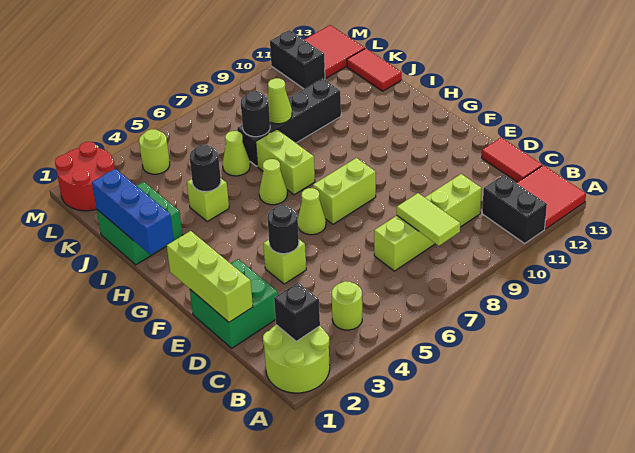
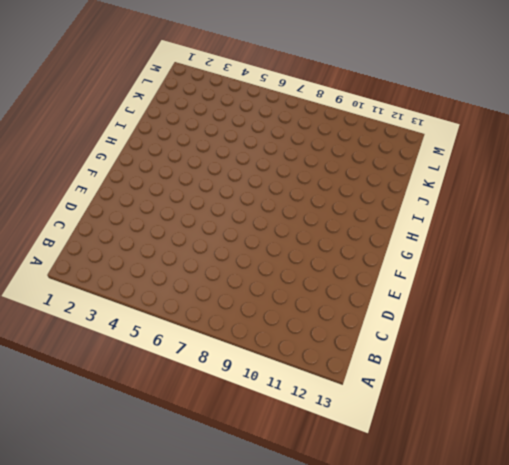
none -> lime 2x2 round brick [263,325,330,393]
none -> black 1x2 brick [482,175,547,243]
none -> red 2x2 tile [517,165,586,229]

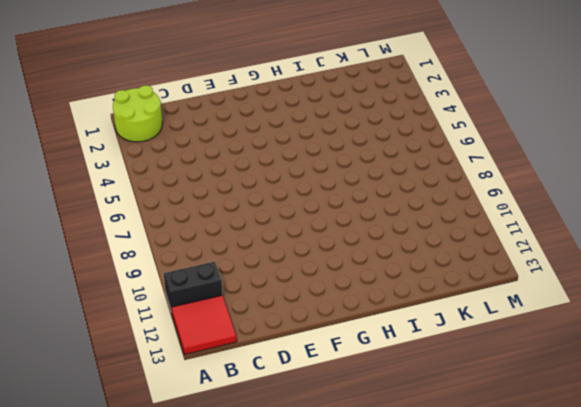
none -> lime 1x1 round brick [332,281,362,330]
none -> lime 1x4 brick [374,174,482,271]
none -> red 1x2 tile [482,138,542,182]

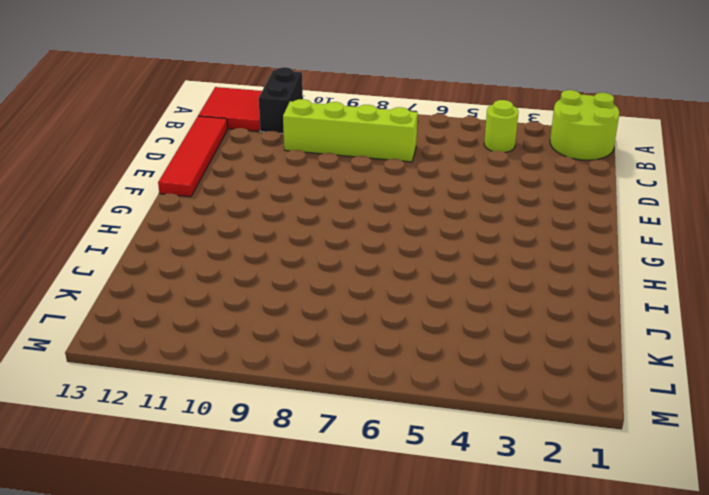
red 1x4 tile [158,116,228,197] -> red 1x2 tile [482,138,542,182]
none -> green 2x2 brick [190,259,278,348]
none -> lime 1x1 brick [263,240,306,284]
none -> lime 1x1 cone [298,188,326,235]

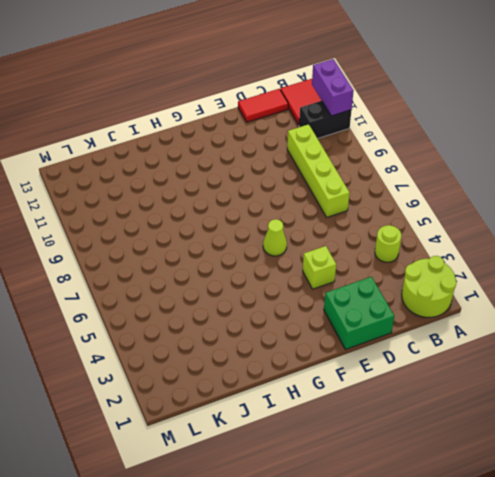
purple 1x2 brick [312,59,354,116] -> none
none -> lime 1x2 brick [313,158,376,224]
none -> lime 1x1 cone [259,159,287,205]
none -> lime 1x2 brick [256,129,315,195]

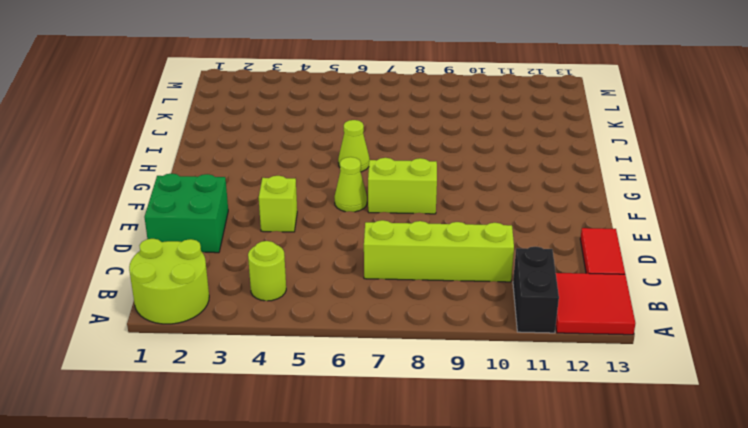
none -> lime 1x2 brick [256,129,315,195]
none -> green 2x2 brick [97,182,183,265]
none -> lime 1x1 brick [187,179,229,221]

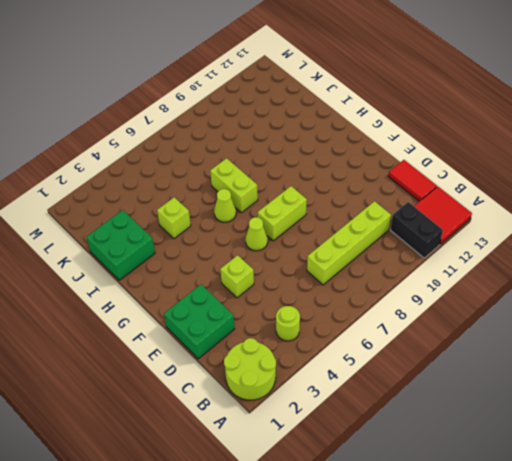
none -> lime 1x1 cone [222,131,250,176]
none -> black 1x4 brick [237,79,341,166]
none -> red 1x2 tile [347,48,402,91]

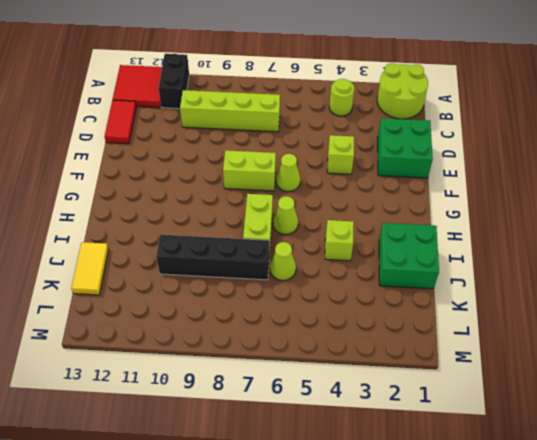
yellow 1x2 tile [71,242,108,295] -> red 1x2 tile [347,48,402,91]
none -> red 2x2 round brick [55,142,115,211]
none -> lime 1x1 round brick [139,129,170,174]
none -> black 1x2 brick [270,30,325,89]

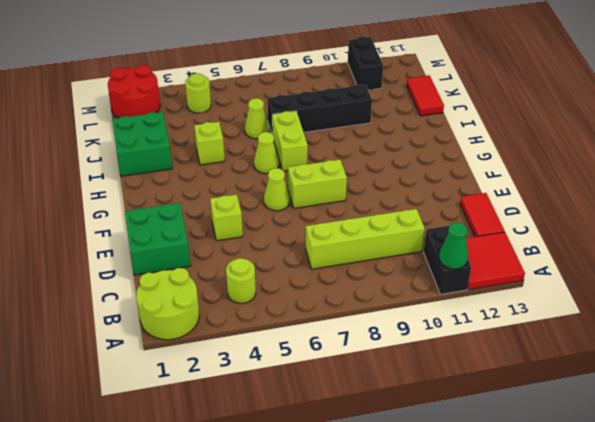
green 1x1 cone [439,223,468,269] -> none
none -> red 2x2 tile [304,25,365,78]
none -> black 1x1 brick [274,282,320,341]
none -> lime 1x2 tile [397,193,460,246]

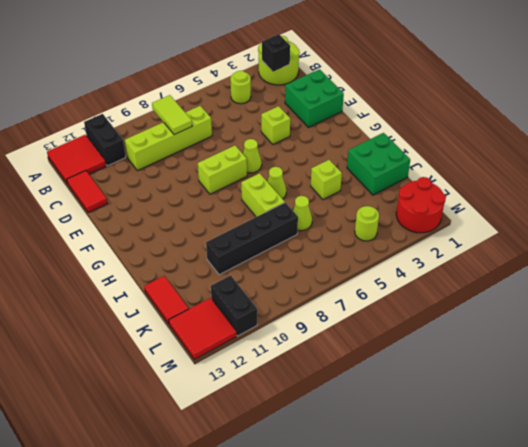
none -> lime 1x3 brick [167,231,253,322]
none -> black 1x1 round brick [267,205,299,254]
none -> blue 1x3 brick [92,169,174,255]

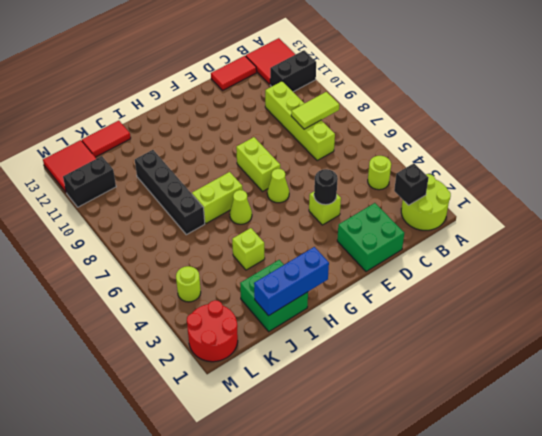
none -> lime 1x1 cone [222,131,250,176]
none -> lime 1x3 brick [167,231,253,322]
none -> black 1x1 round brick [189,145,221,192]

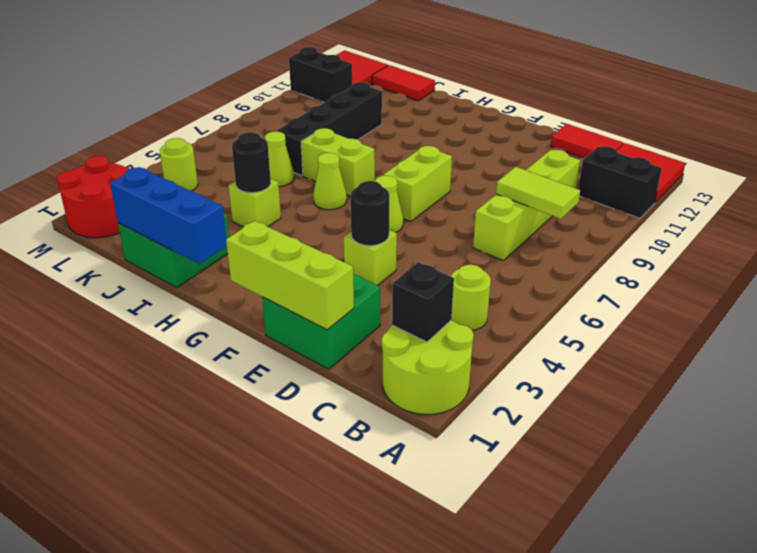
none -> black 1x1 round brick [241,91,270,137]
none -> lime 1x1 cone [267,78,292,124]

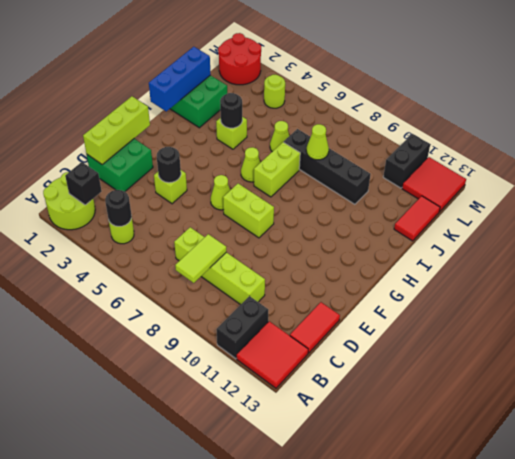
black 1x1 round brick [105,190,132,226] -> black 1x1 round brick moved to [241,91,270,137]

